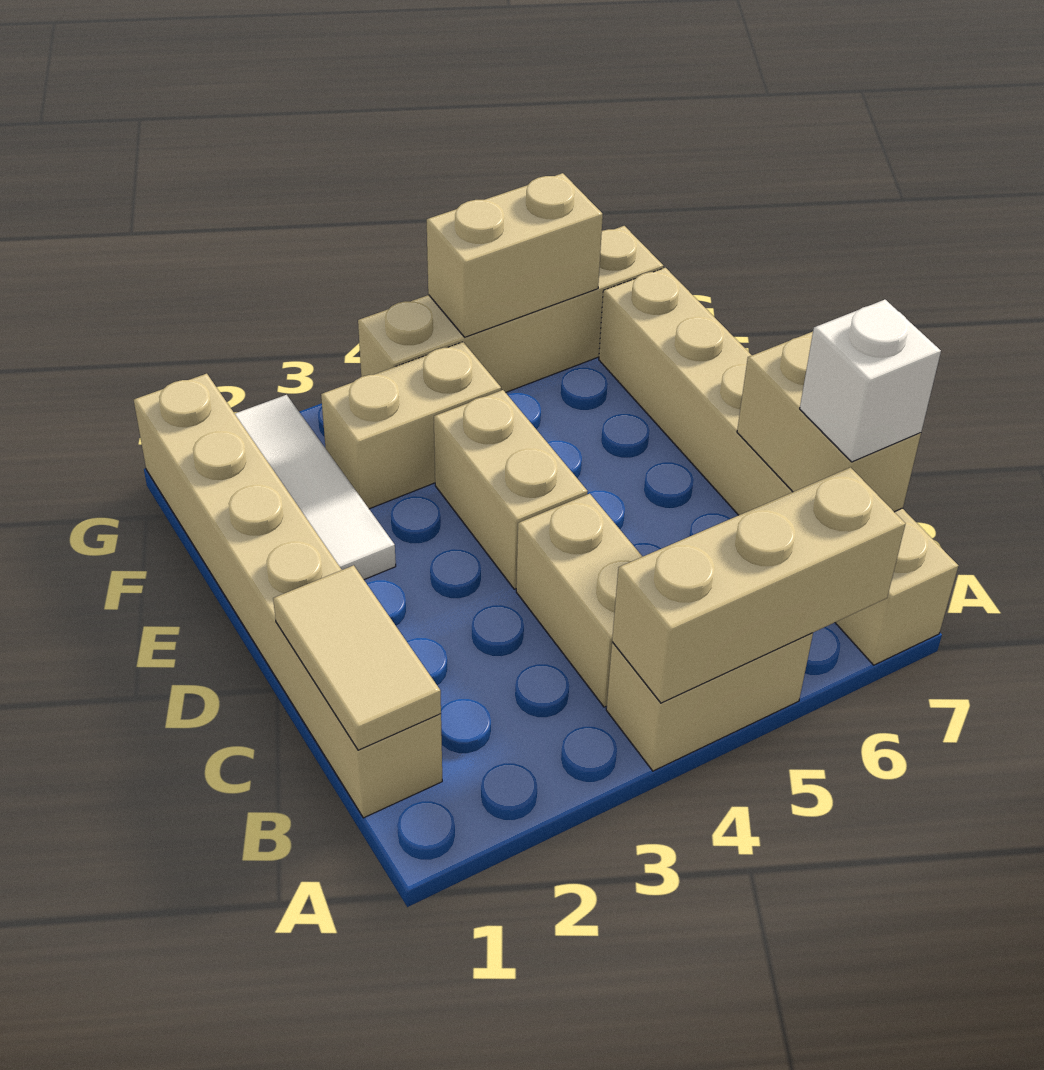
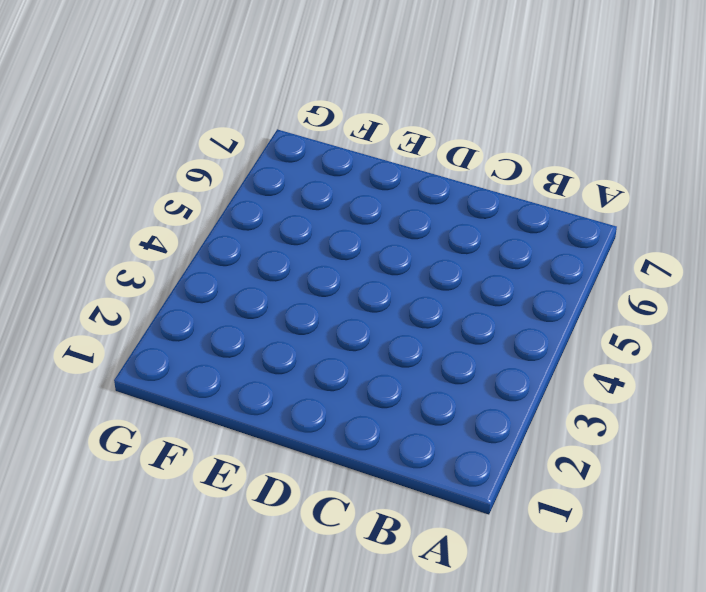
none -> tan 1x2 brick [606,633,813,771]
none -> tan 1x6 brick [599,268,958,665]
none -> tan 1x6 brick [134,374,442,818]

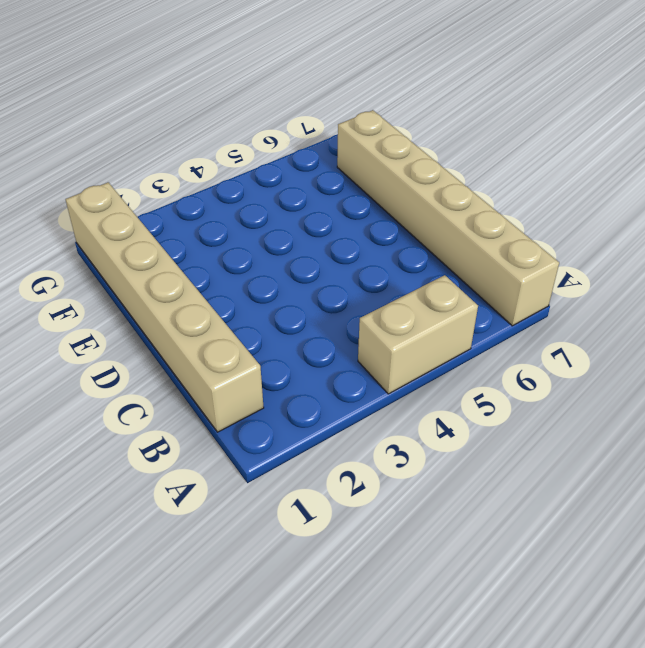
none -> tan 1x2 brick [516,494,642,707]
none -> tan 1x2 brick [434,390,588,589]
none -> white 1x3 tile [235,395,396,580]

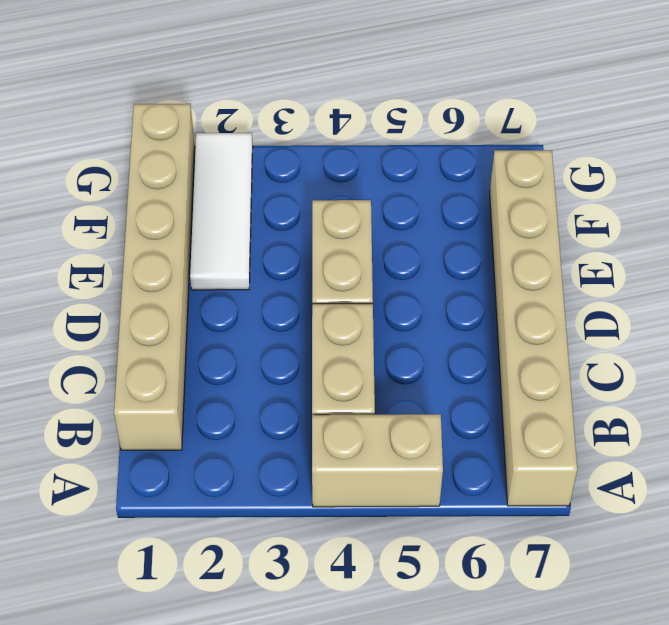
none -> tan 1x2 brick [321,342,501,509]
none -> tan 1x4 brick [358,226,663,393]
none -> tan 1x3 brick [612,467,905,703]

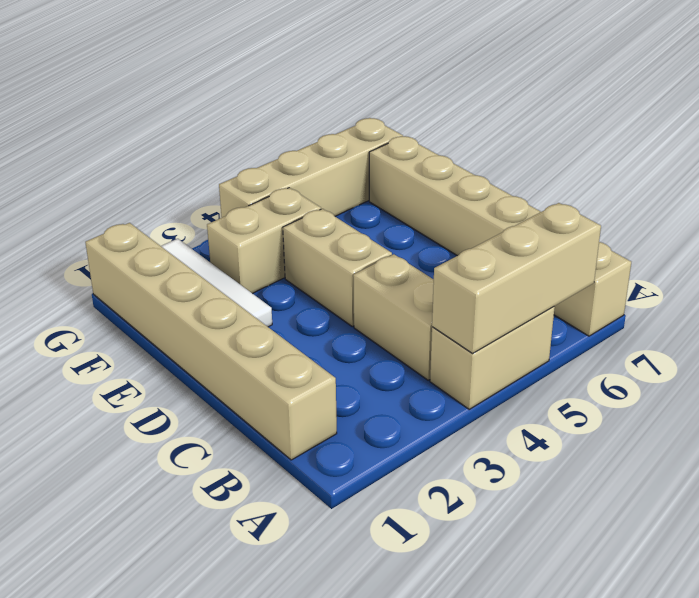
none -> tan 1x2 tile [273,565,441,750]
none -> tan 1x2 brick [737,332,921,512]
none -> tan 1x2 brick [427,173,603,337]

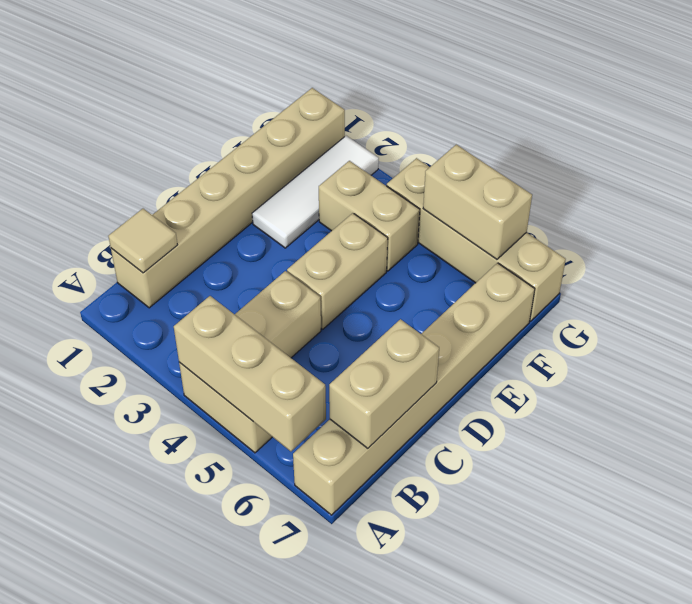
tan 1x1 tile [108,209,177,273] -> tan 1x2 tile [273,565,441,750]
none -> white 1x1 brick [800,300,941,462]

